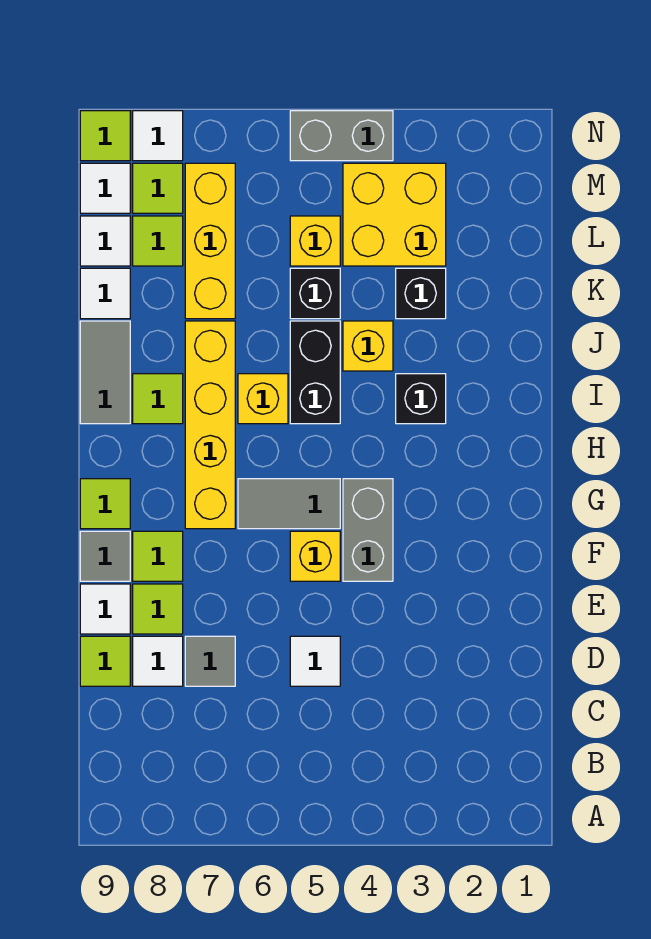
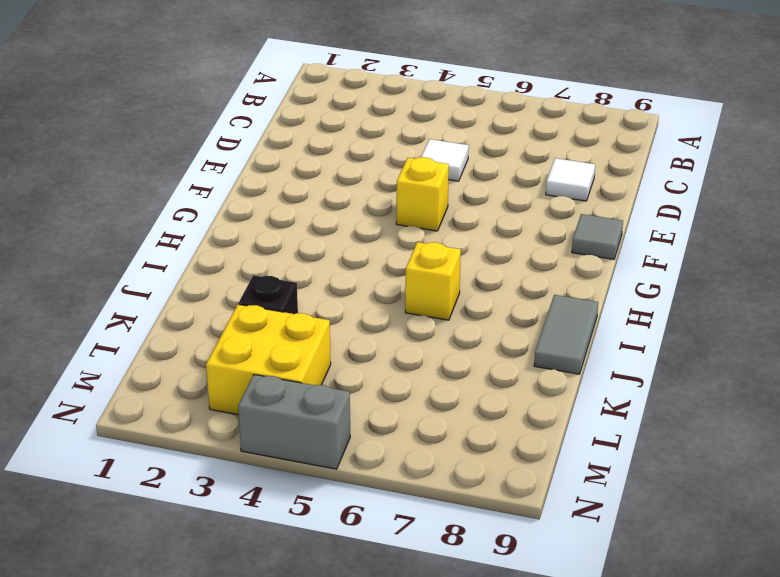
none -> grey 1x1 tile [185,636,235,686]
none -> lime 1x1 tile [80,636,130,686]
none -> lime 1x1 tile [133,584,183,634]
none -> white 1x1 tile [80,584,130,634]

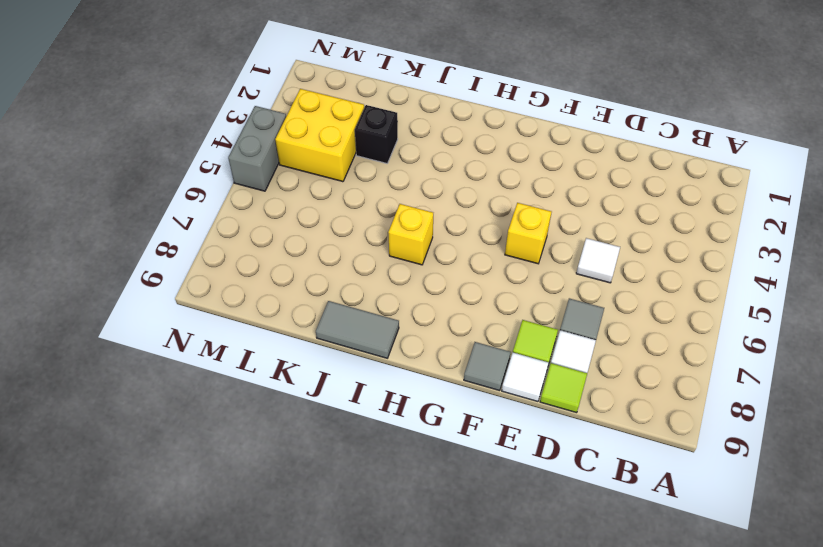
none -> grey 1x2 brick [343,479,393,581]
none -> lime 1x1 tile [133,531,183,581]
none -> grey 1x2 tile [238,479,340,529]
none -> yellow 1x4 brick [185,321,235,529]

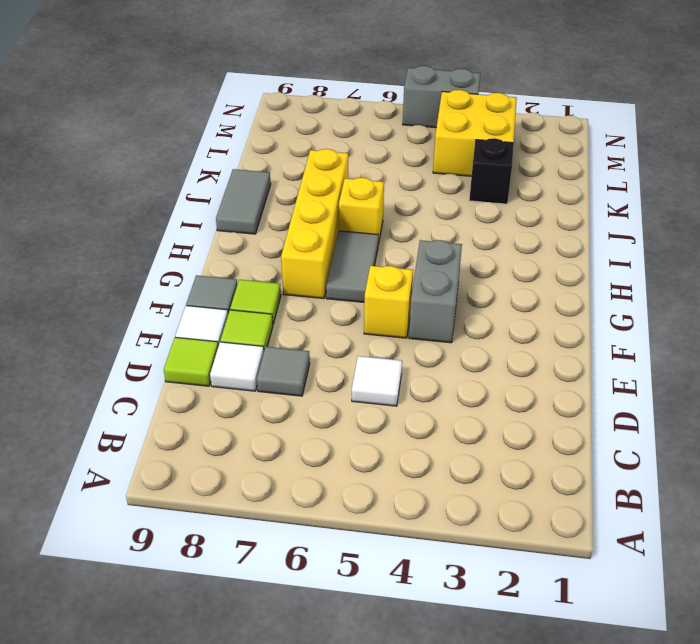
grey 1x2 tile [326,231,378,302] -> grey 1x2 tile turned to [238,479,340,529]
none -> lime 1x1 tile [80,479,130,529]
none -> black 1x1 brick [396,374,446,424]
none -> black 1x2 brick [290,321,340,424]
none -> lime 1x1 tile [133,374,183,424]

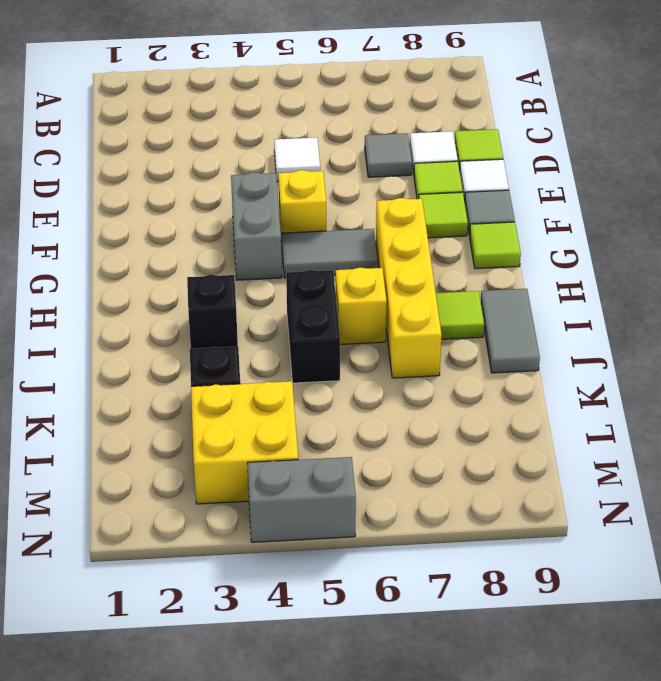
none -> yellow 1x1 brick [343,321,393,371]
none -> black 1x1 brick [290,268,340,319]
none -> yellow 1x3 brick [185,163,235,319]
none -> white 1x1 tile [80,268,130,319]

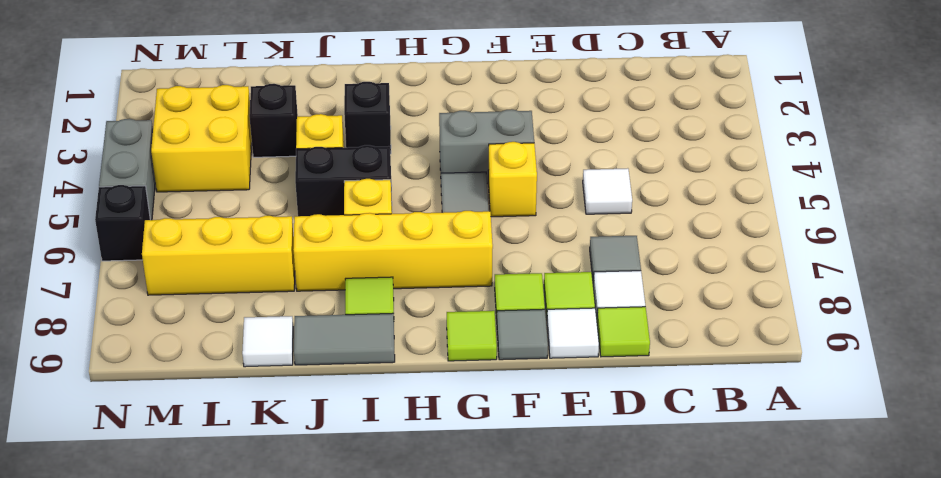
black 1x1 brick [95,185,150,261] -> black 1x1 brick moved to [290,268,340,319]
none -> yellow 1x1 brick [290,216,340,266]
none -> lime 1x1 tile [133,216,183,266]
none -> white 1x1 tile [80,216,130,266]
none -> lime 1x1 tile [133,163,183,213]

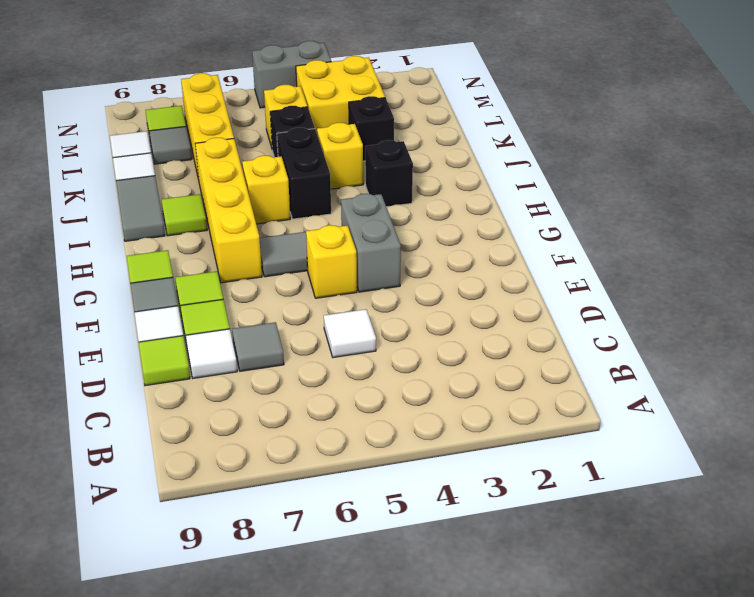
grey 1x1 tile [149,126,192,164] -> lime 1x1 tile [133,216,183,266]
none -> white 1x1 tile [80,163,130,213]
none -> white 1x1 tile [133,111,183,161]
none -> lime 1x1 tile [80,111,130,161]

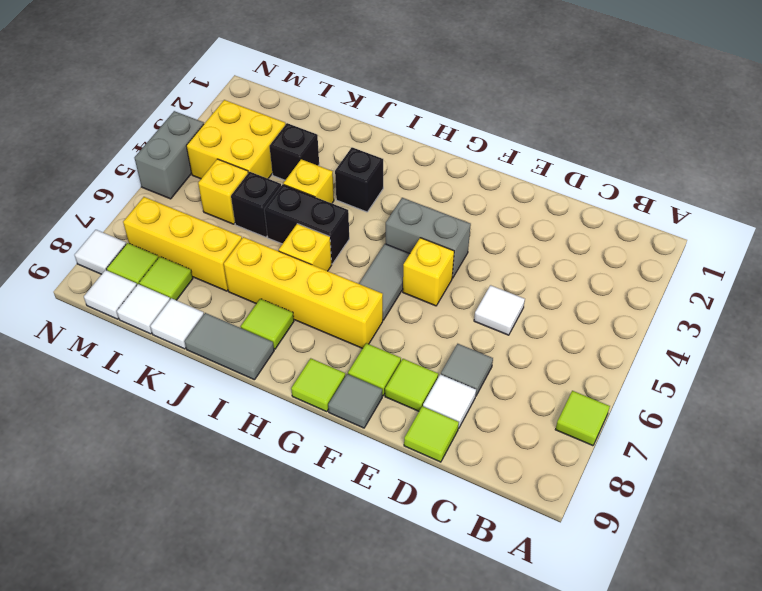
lime 1x1 tile [555,391,610,446] -> lime 1x1 tile moved to [80,111,130,161]
none -> white 1x1 tile [80,584,130,634]

